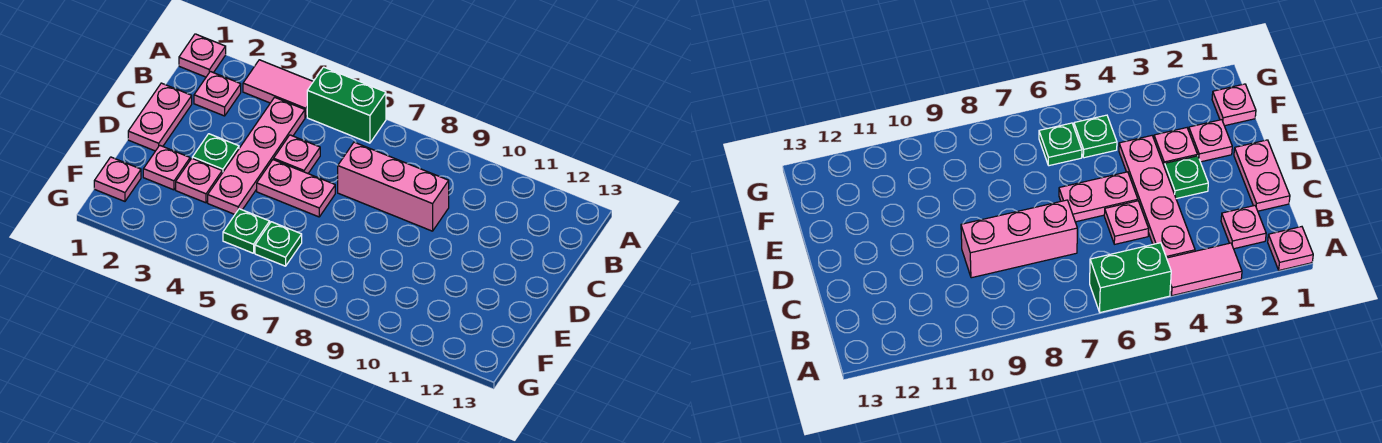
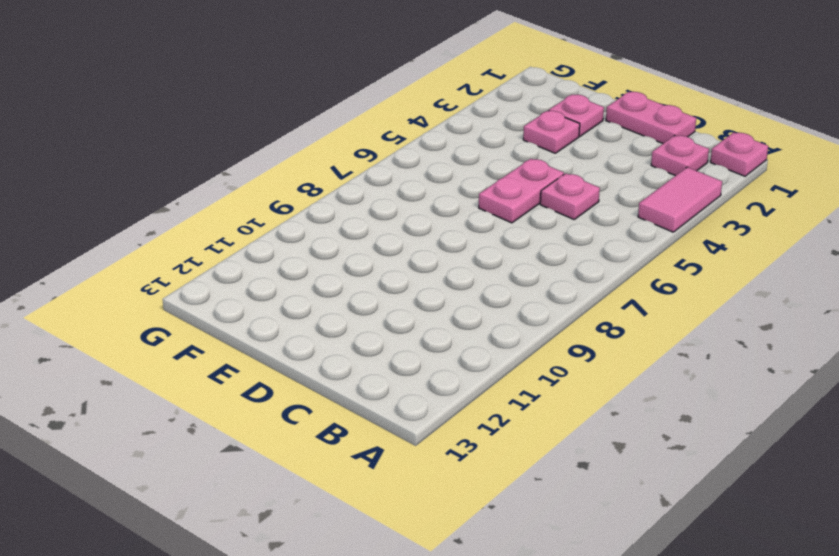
none -> green 1x2 brick [307,67,386,143]
none -> pink 1x4 plate [208,97,305,214]
none -> pink 1x3 brick [338,142,449,231]

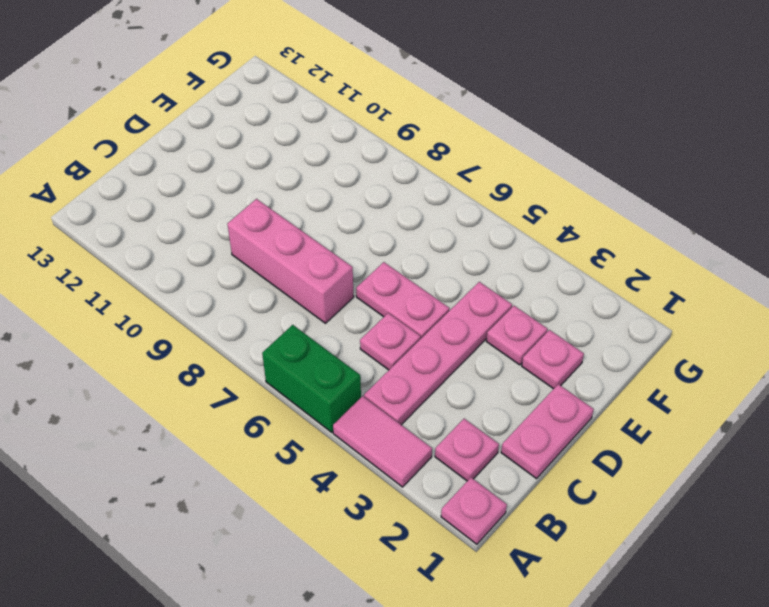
none -> green 1x1 plate [192,134,239,173]
none -> pink 1x1 plate [94,157,141,201]
none -> green 1x1 plate [223,209,270,253]

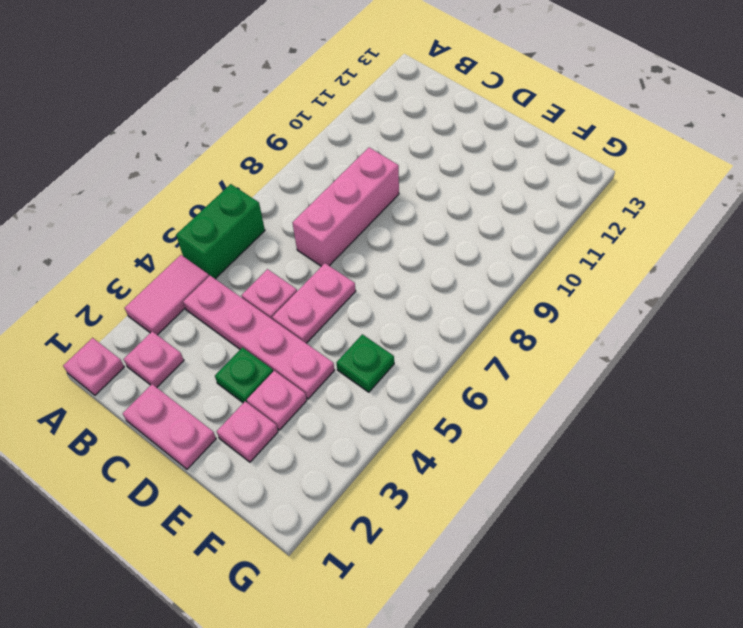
none -> pink 1x1 plate [94,157,141,201]
none -> green 1x1 plate [255,222,302,266]

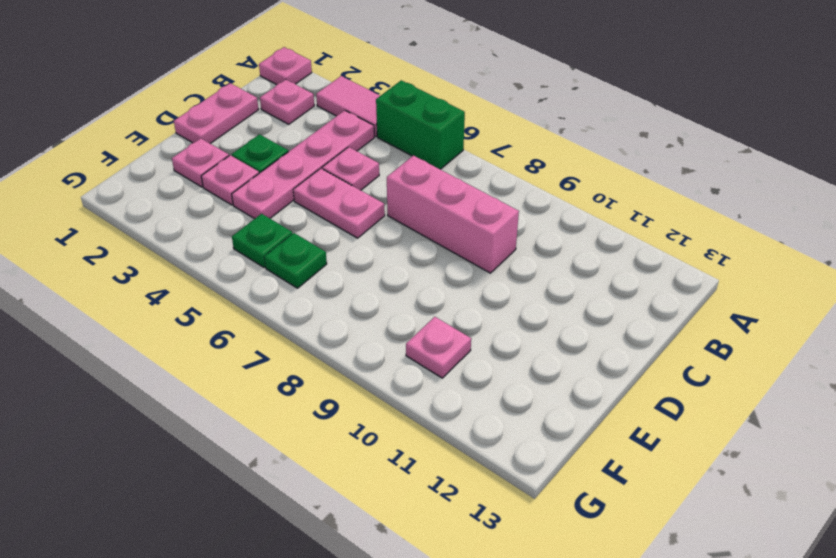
pink 1x1 plate [406,317,471,378] -> pink 1x1 plate moved to [94,157,141,201]

